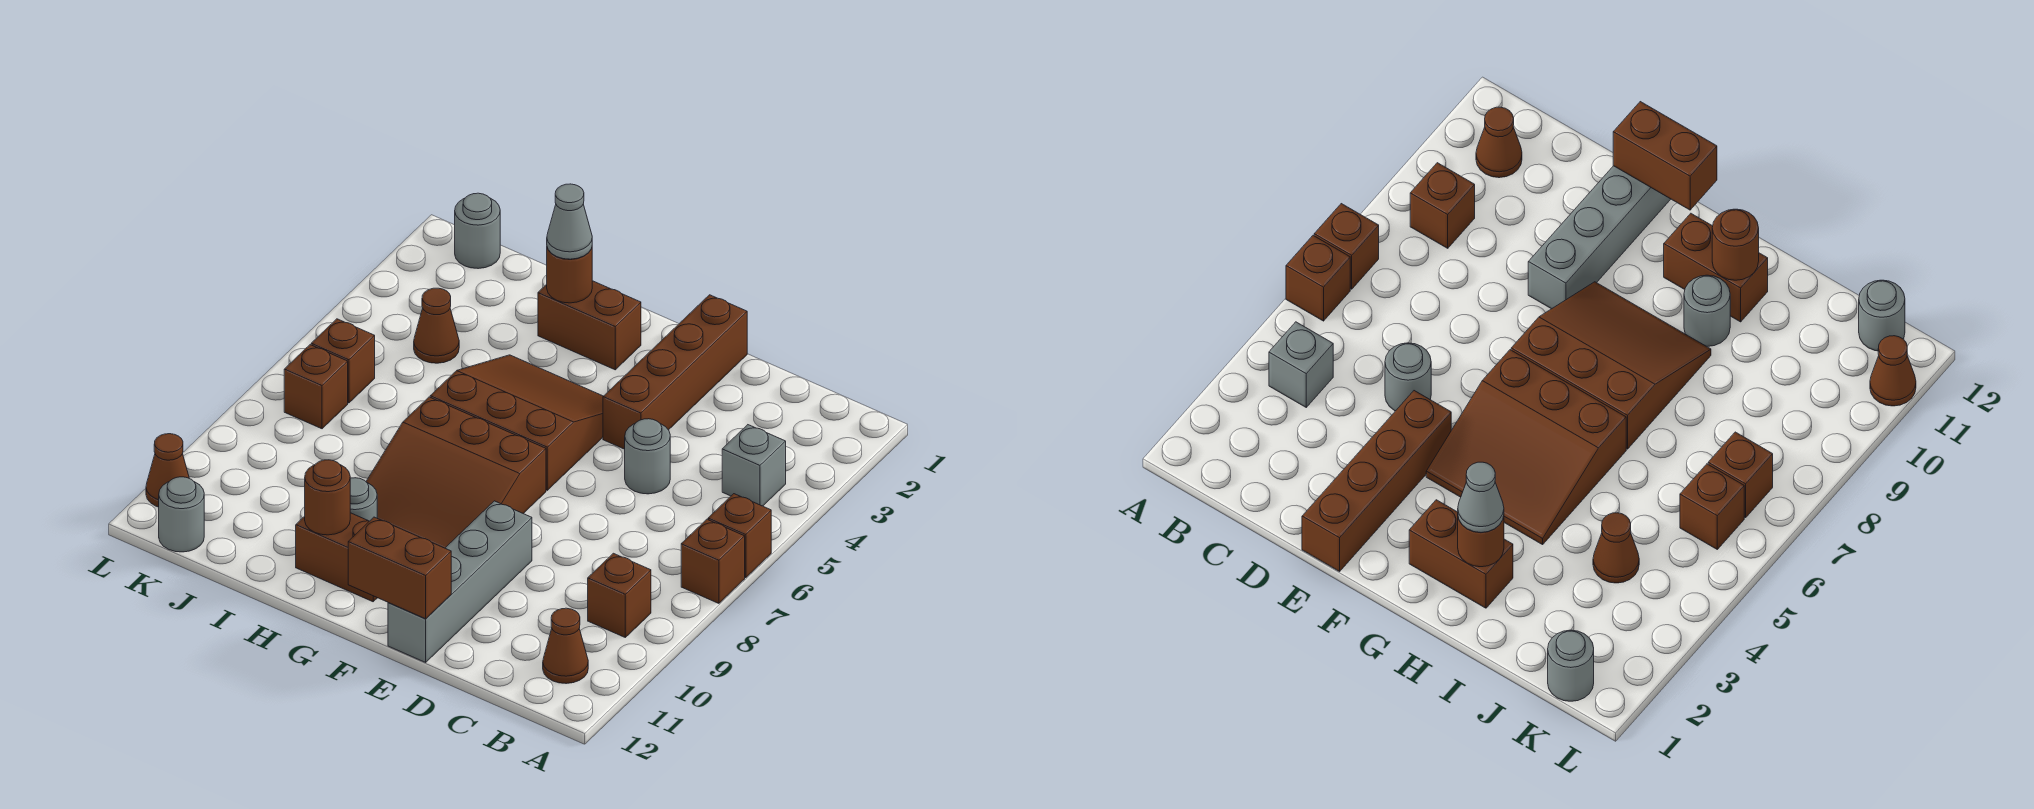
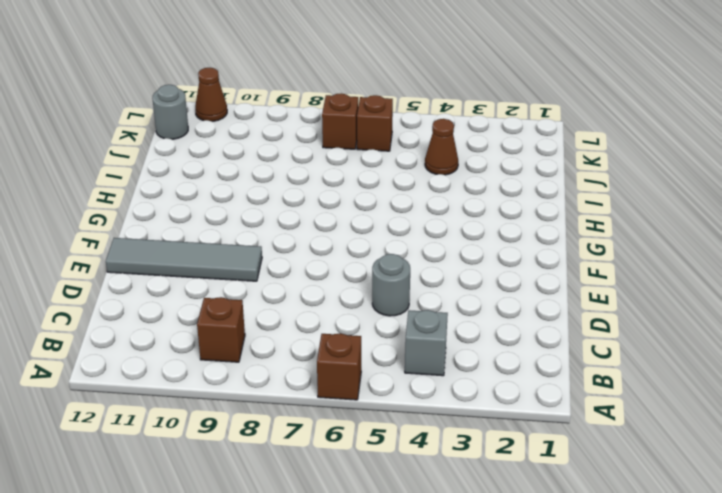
grey 1x4 tile [106,238,262,281] -> grey 1x4 brick [388,501,532,662]
none -> brown 1x1 brick [681,519,745,603]
none -> brown 1x1 cone [543,608,588,684]
none -> brown 1x4 brick [603,295,747,449]

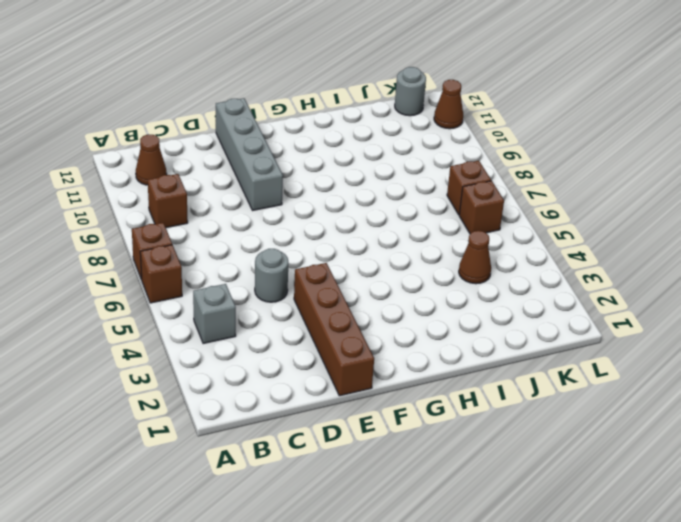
none -> brown 3x3 slope [430,355,603,490]
none -> brown 3x3 slope [366,397,546,548]
none -> brown 1x2 brick [538,281,641,370]

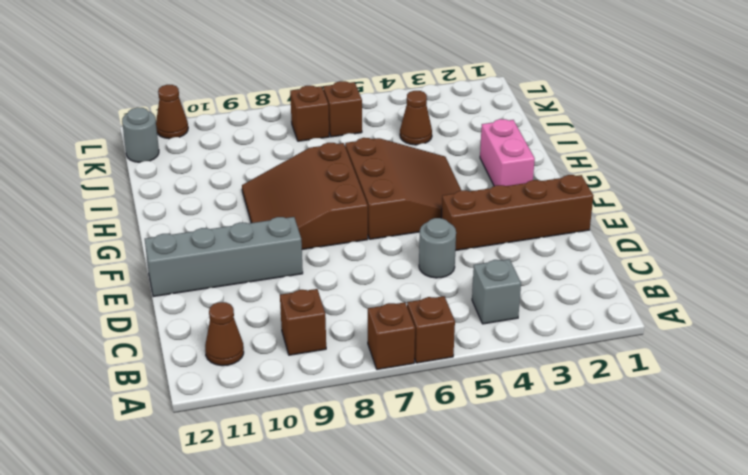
pink 1x2 brick [480,119,535,186] -> brown 1x2 brick [538,281,641,370]
none -> brown 1x2 brick [296,513,377,602]
none -> grey 1x1 round brick [350,478,377,521]
none -> grey 1x1 round brick [455,193,500,269]

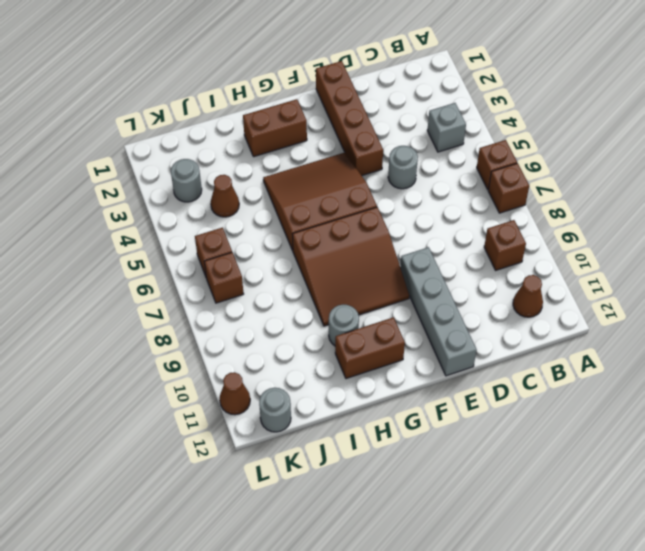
grey 1x1 round brick [171,159,202,202] -> grey 1x1 round brick moved to [455,193,500,269]
none -> brown 1x2 brick [348,517,451,619]
none -> brown 1x1 round brick [547,248,592,303]
none -> brown 1x1 round brick [305,460,350,535]

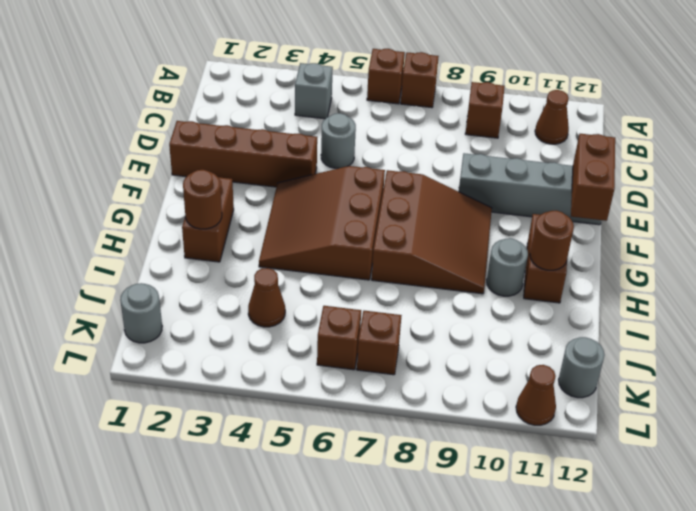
none -> grey 1x1 cone [547,184,592,259]

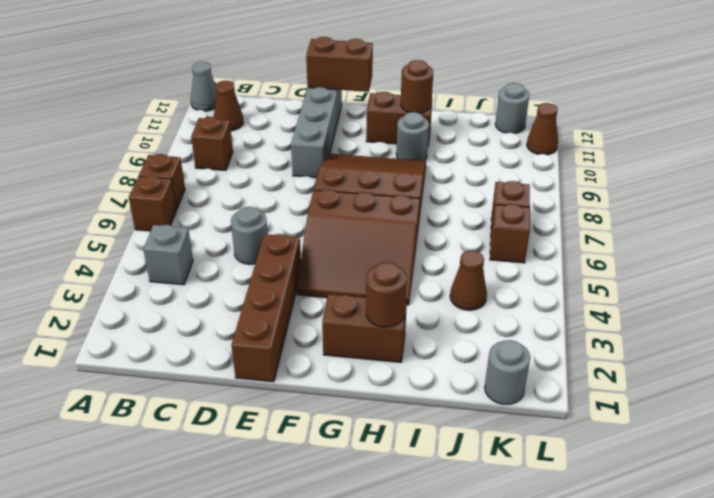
grey 1x1 cone [191,62,217,111] -> grey 1x1 cone moved to [547,184,592,259]

